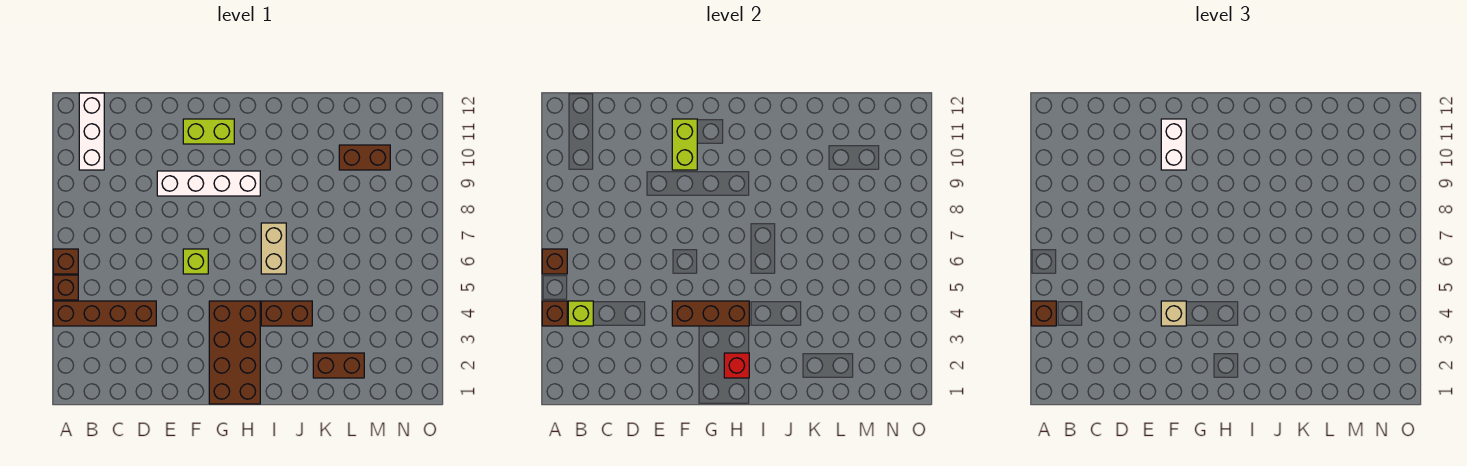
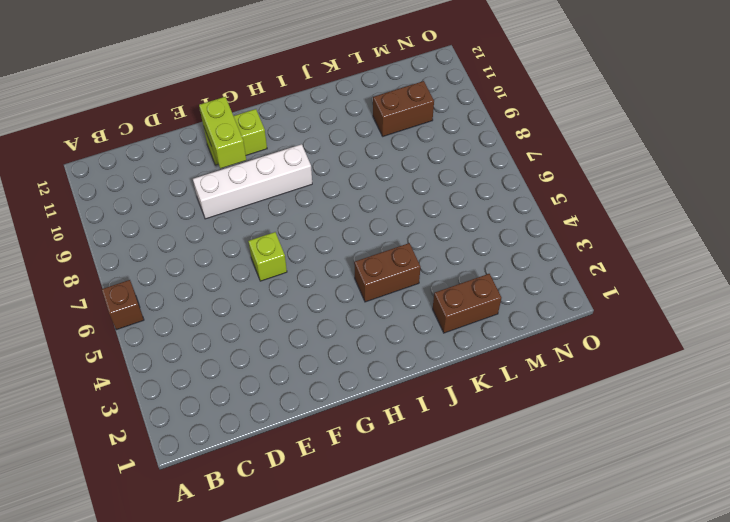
none -> brown 1x4 brick [53,301,156,326]
none -> brown 1x1 brick [53,275,78,300]
none -> white 1x3 brick [79,93,104,170]

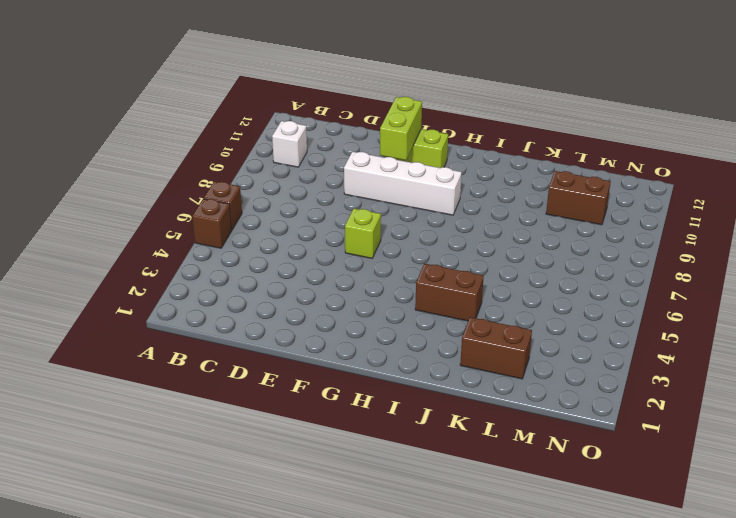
white 1x1 brick [272,121,307,167] -> white 1x3 brick [79,93,104,170]
none -> brown 1x4 brick [53,301,156,326]
none -> brown 2x4 brick [209,301,260,404]
none -> tan 1x2 brick [261,223,286,274]

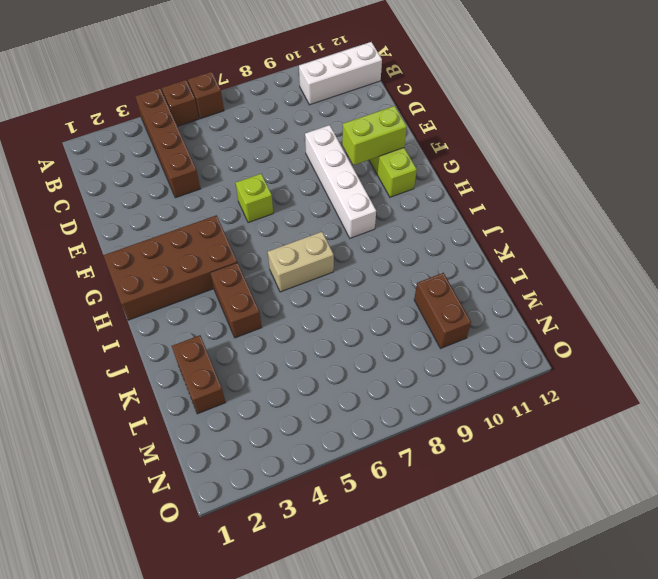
none -> brown 1x1 brick [542,301,567,326]
none -> brown 1x1 brick [542,249,567,274]
none -> lime 1x1 brick [568,301,593,326]

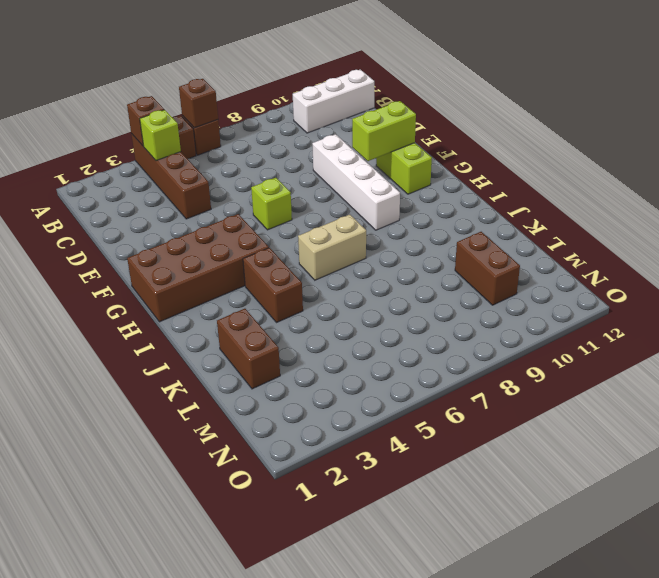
none -> brown 1x3 brick [672,301,749,326]
none -> red 1x1 brick [724,353,749,378]
none -> brown 1x1 brick [1031,301,1056,326]

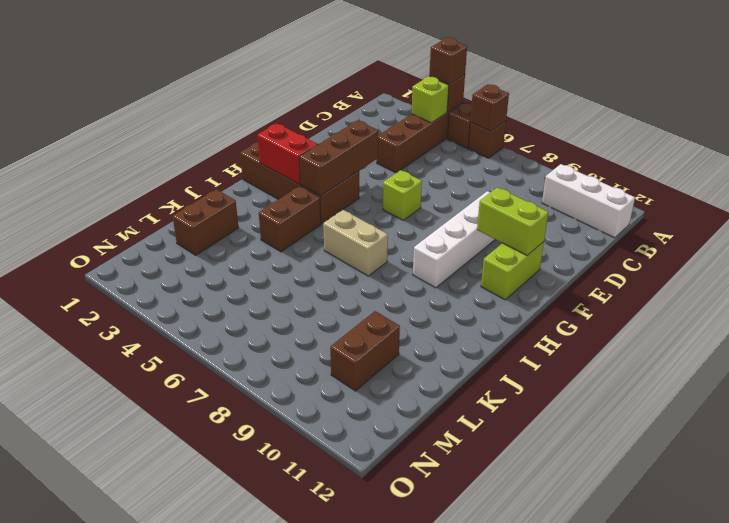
red 1x2 brick [257,123,318,184] -> red 1x1 brick [724,353,749,378]
none -> tan 1x1 brick [1161,301,1186,326]
none -> white 1x2 brick [1161,119,1186,170]

